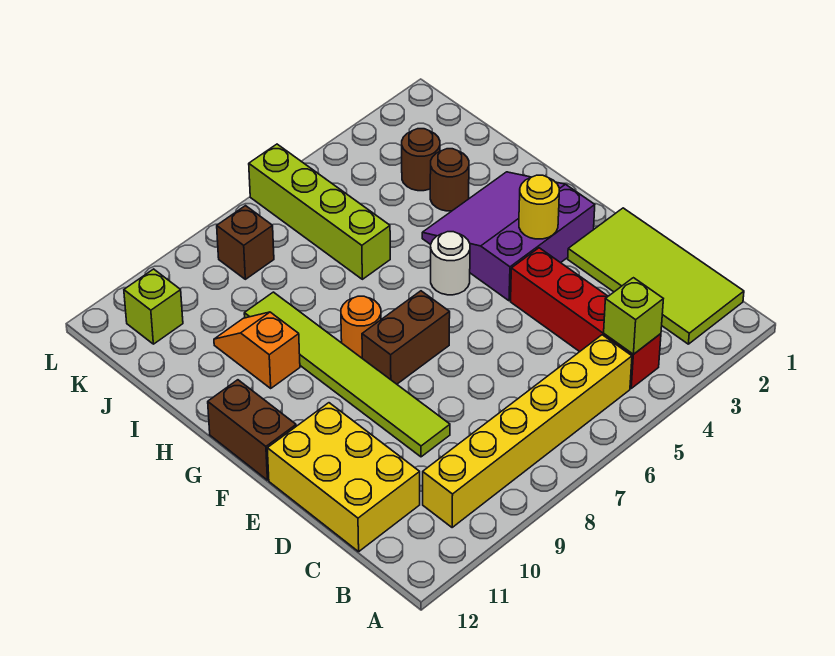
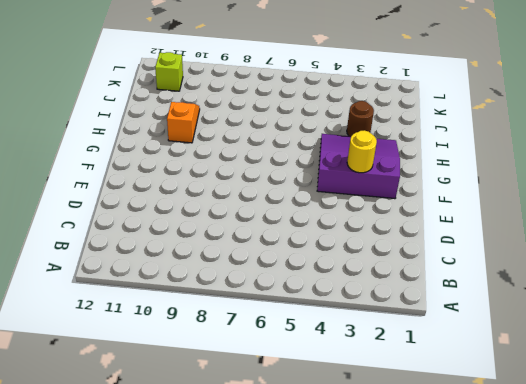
none -> lime 2x4 tile [568,208,744,344]
none -> red 1x4 brick [511,248,661,388]
none -> yellow 1x6 brick [423,335,632,528]

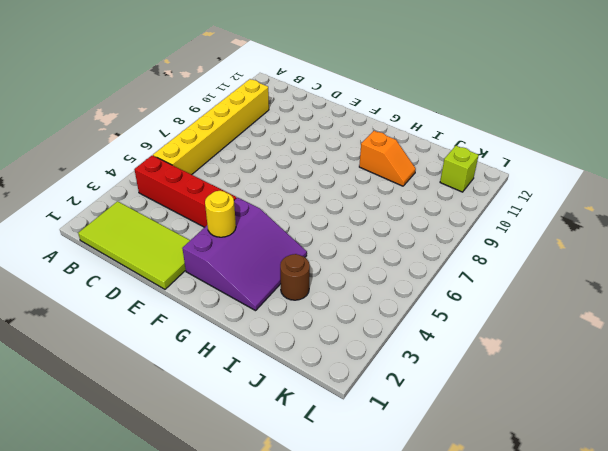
none -> yellow 2x3 brick [267,403,420,552]
none -> lime 1x6 tile [244,292,450,457]
none -> brown 1x2 brick [362,291,450,384]

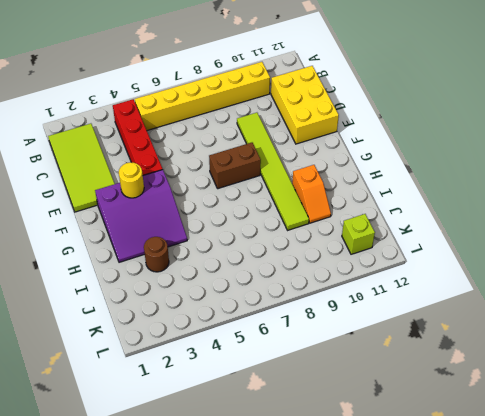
none -> brown 1x2 brick [208,380,296,480]
none -> white 1x1 round brick [431,232,470,295]
none -> orange 1x1 round brick [341,296,381,358]

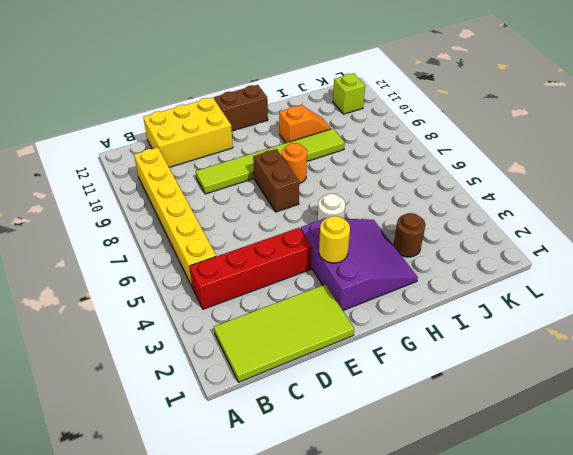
none -> lime 1x4 brick [249,144,390,279]
none -> brown 1x1 round brick [402,129,440,191]
none -> brown 1x1 brick [217,206,274,279]

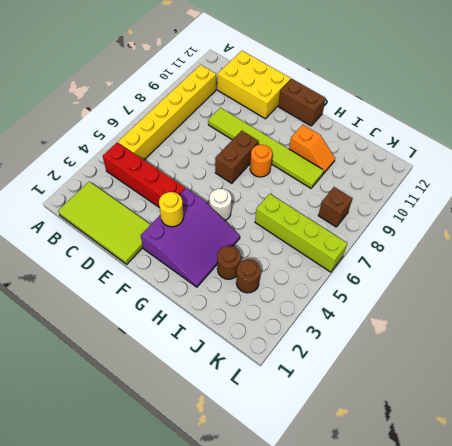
none -> lime 1x1 brick [124,269,183,344]
none -> lime 1x1 brick [604,278,663,354]

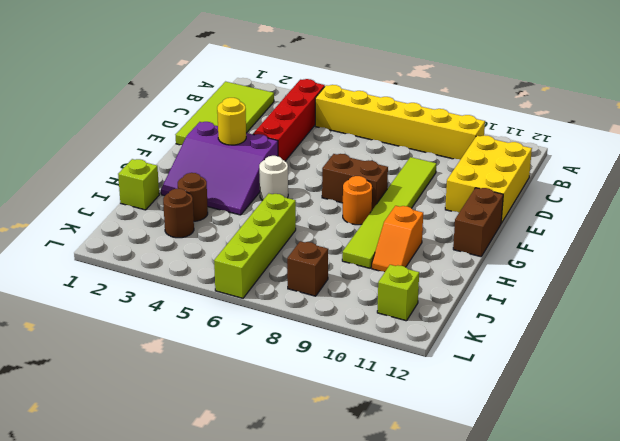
lime 1x1 brick [118,159,159,210] -> lime 1x1 brick moved to [604,278,663,354]

